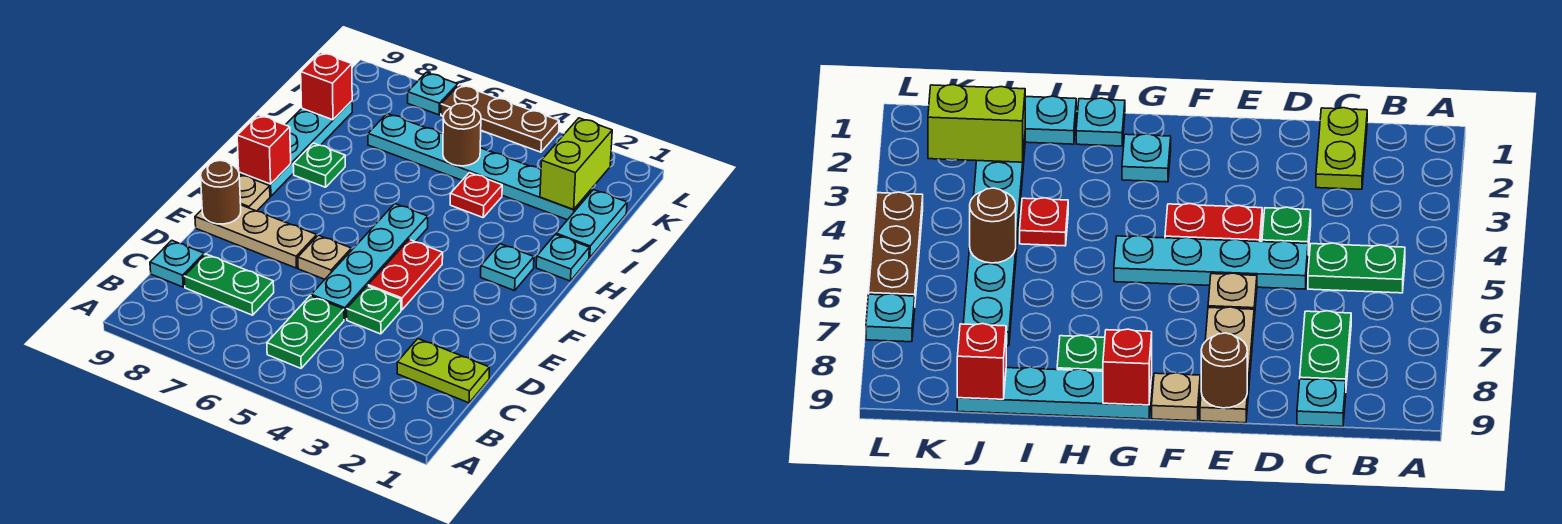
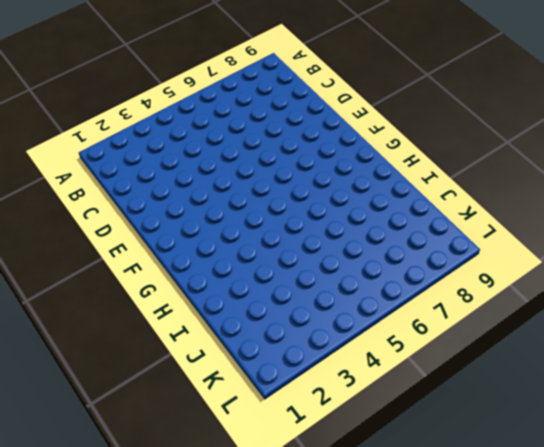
none -> green 1x2 plate [267,296,344,368]
none -> lime 1x2 plate [397,339,489,403]
none -> green 1x2 plate [184,254,274,315]

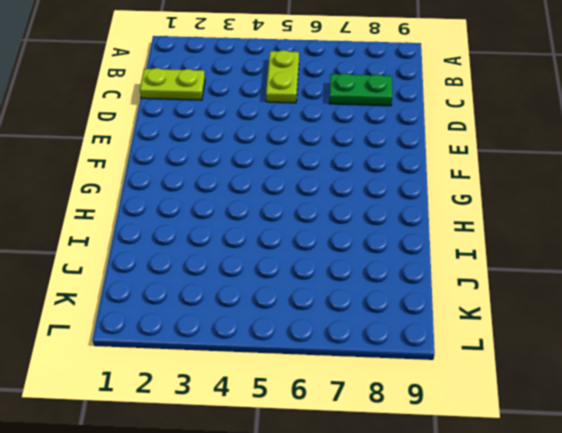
lime 1x2 plate [266,50,299,103] -> green 1x2 plate [267,296,344,368]
none -> cyan 1x1 plate [150,240,204,287]
none -> green 1x1 plate [347,286,401,334]
none -> cyan 1x4 plate [311,204,428,320]

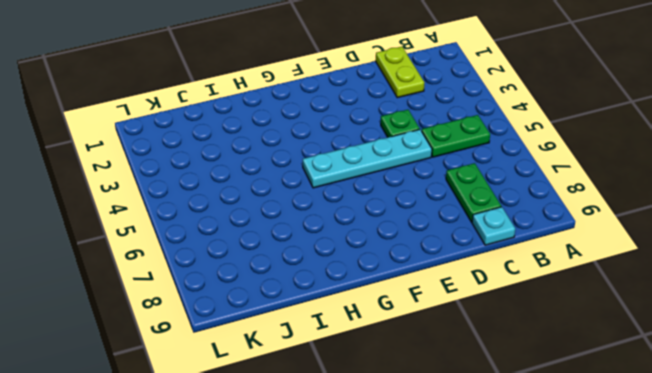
none -> red 1x2 plate [368,240,443,310]
none -> tan 1x1 plate [298,235,351,279]
none -> tan 1x3 plate [195,205,317,268]

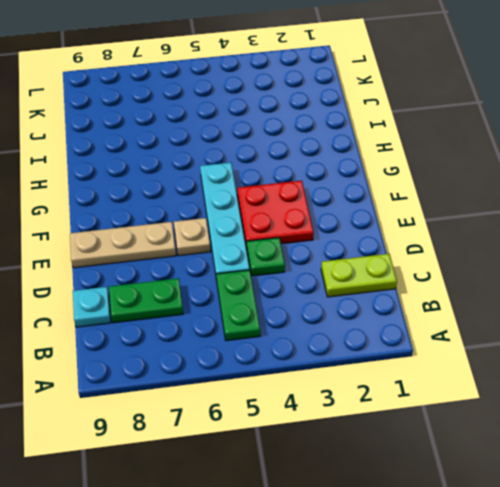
red 2x2 plate [237,181,314,247] -> red 1x2 plate [368,240,443,310]
none -> tan 1x1 plate [239,174,270,211]
none -> cyan 1x1 plate [481,244,534,291]
none -> cyan 1x4 plate [239,101,352,196]

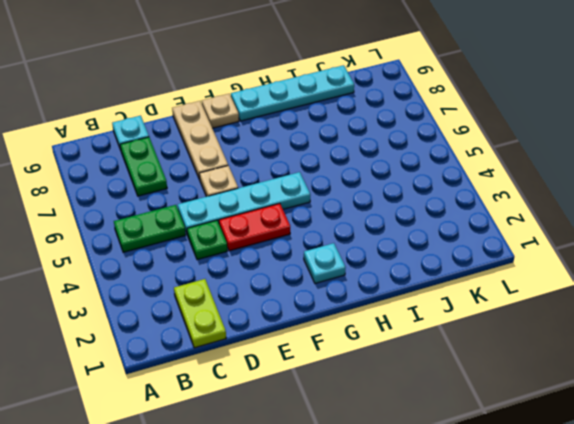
none -> cyan 1x1 plate [536,234,589,281]
none -> green 1x1 plate [293,143,345,187]
none -> cyan 1x2 plate [556,190,627,258]

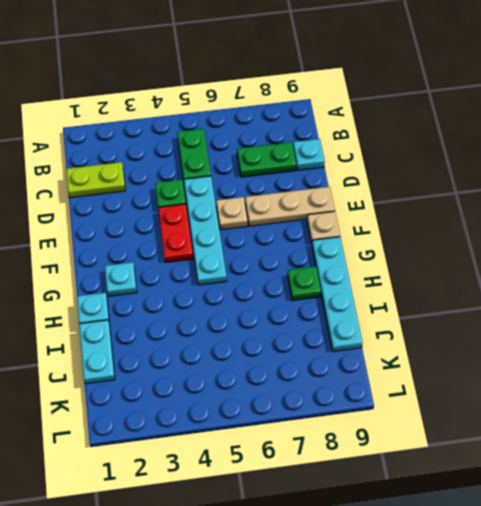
none -> red 1x1 plate [450,173,502,217]
none -> cyan 1x6 plate [368,114,592,220]
none -> brown 1x3 plate [441,85,559,152]

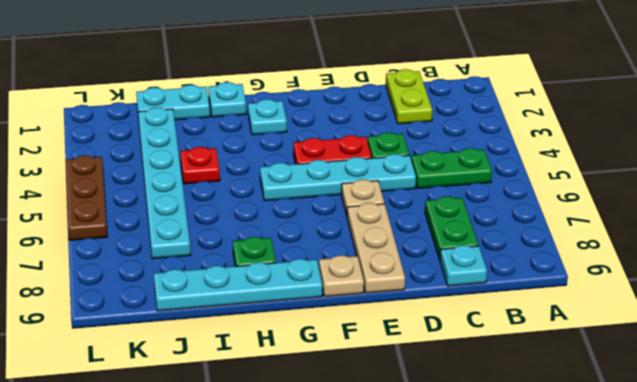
none -> cyan 1x1 plate [408,73,458,115]
none -> brown 1x1 round brick [201,160,241,224]
none -> red 1x1 brick [237,115,291,184]

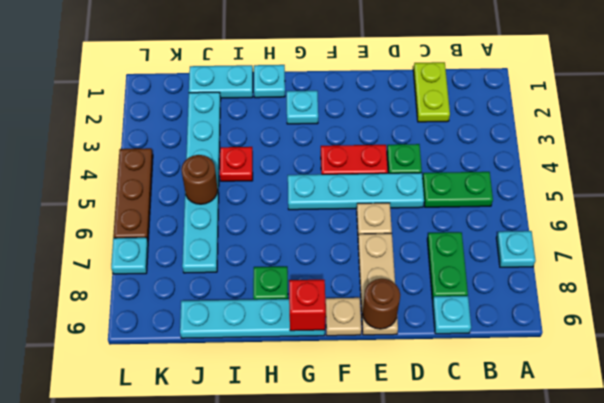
cyan 1x1 plate [496,231,535,267] -> none
none -> lime 1x2 brick [540,118,612,209]
none -> red 1x1 brick [301,52,352,120]

